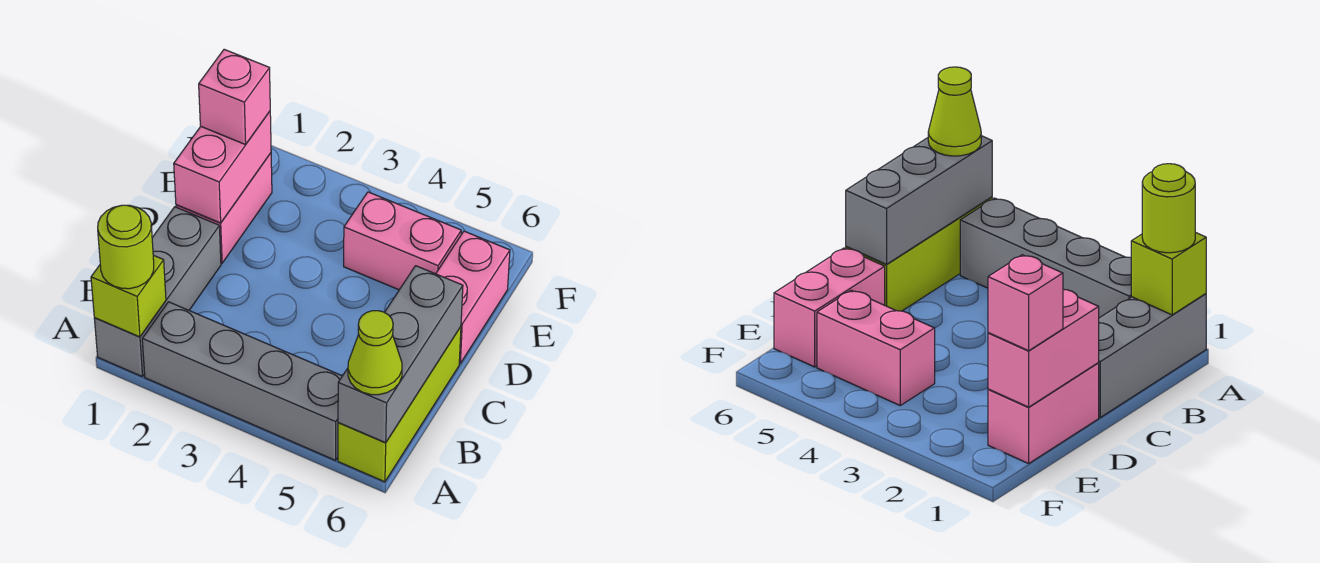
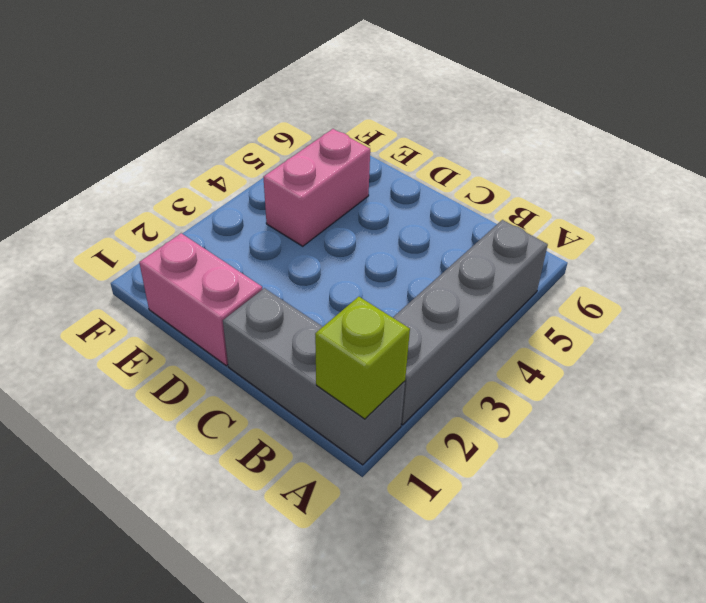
none -> lime 1x3 brick [338,327,461,482]
none -> pink 1x2 brick [436,231,510,363]
none -> grey 1x3 brick [338,266,463,443]

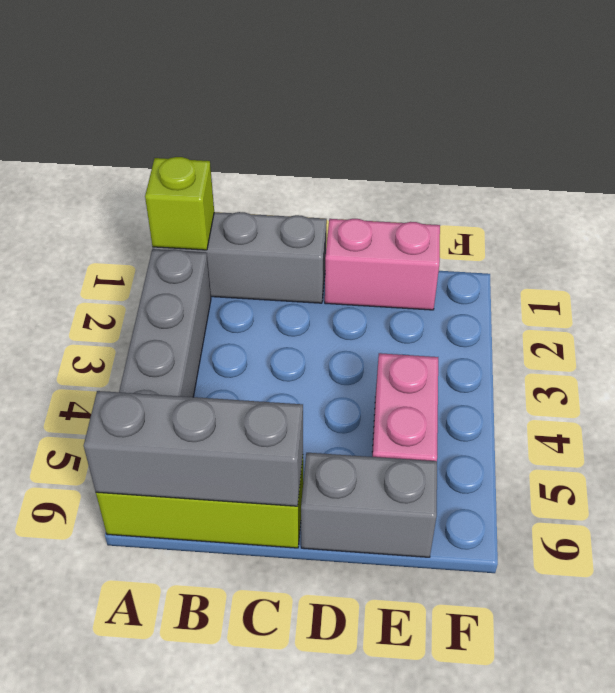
grey 1x2 brick [301,453,437,557] -> pink 1x2 brick [436,231,510,363]
none -> pink 1x2 brick [174,111,271,223]
none -> lime 1x1 round brick [98,205,154,289]
none -> lime 1x1 cone [348,311,402,395]

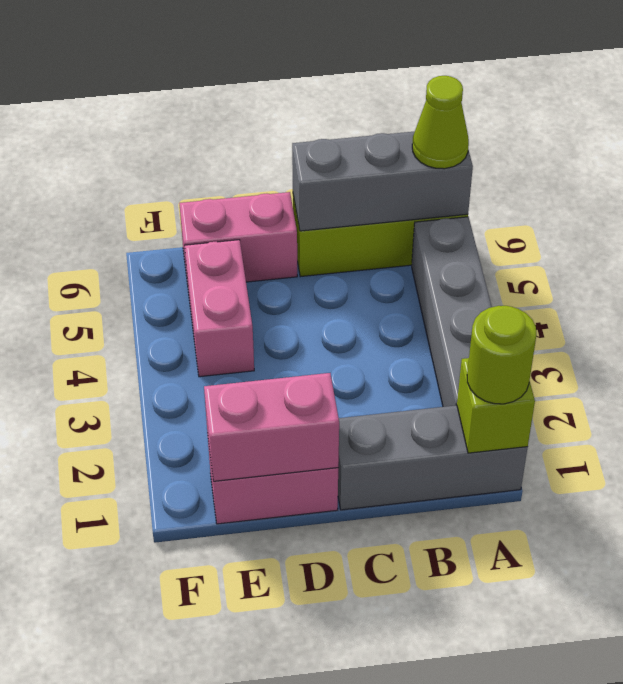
none -> pink 1x1 brick [199,49,270,145]

